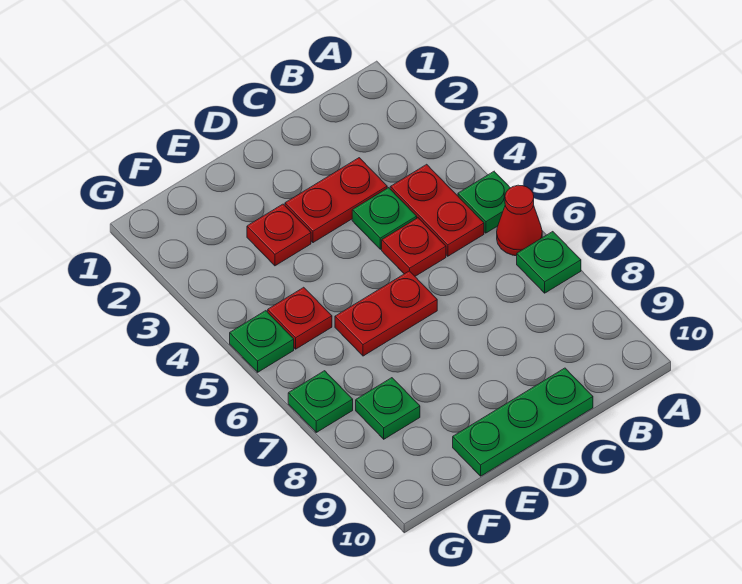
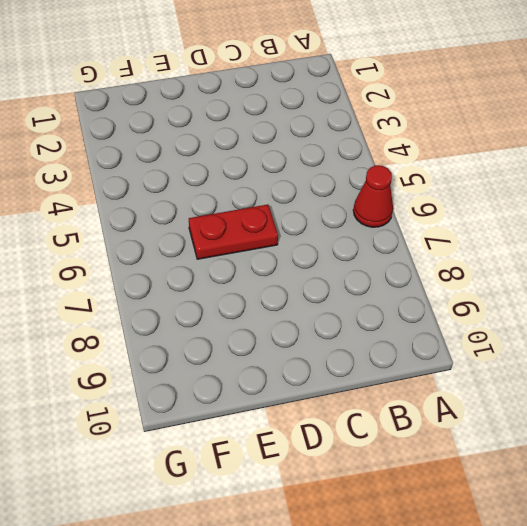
none -> green 1x1 plate [458,172,510,233]
none -> green 1x1 plate [517,232,581,293]
none -> red 1x2 plate [390,164,484,256]

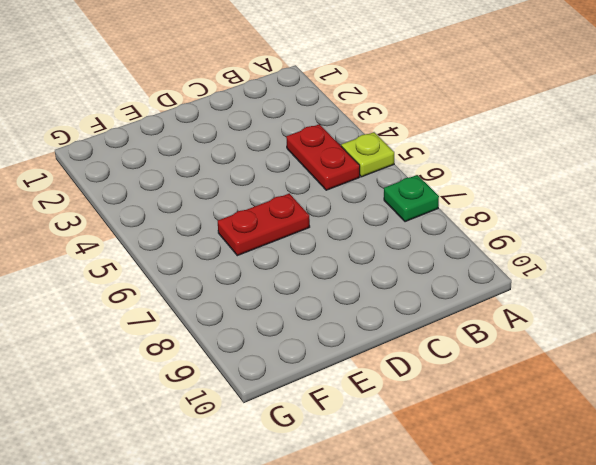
lime 1x1 plate [341,132,394,177] -> green 1x1 plate [458,172,510,233]
none -> red 1x1 cone [497,185,542,256]
none -> red 1x2 plate [285,158,387,243]
none -> green 1x1 plate [352,188,417,249]

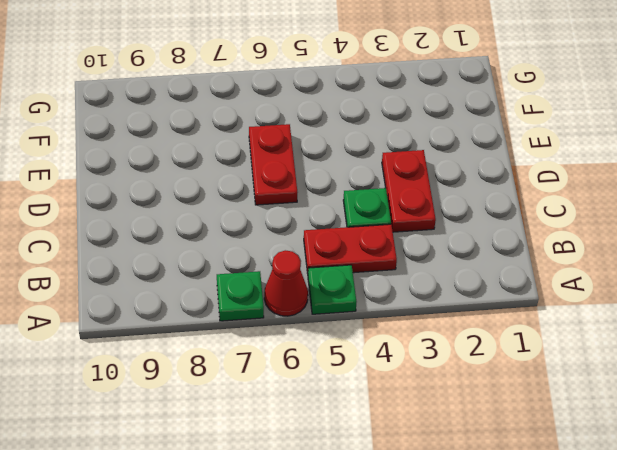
none -> red 1x1 plate [382,218,446,276]
none -> green 1x3 plate [453,368,593,476]
none -> red 1x1 plate [247,204,311,266]

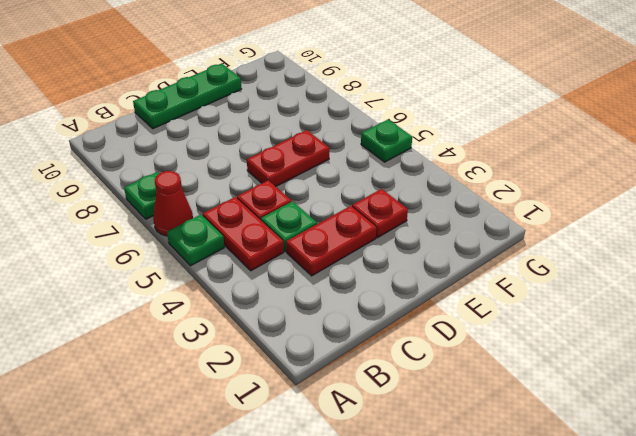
none -> red 1x1 plate [268,287,332,349]
none -> green 1x1 plate [356,378,420,439]
none -> green 1x1 plate [288,371,353,432]

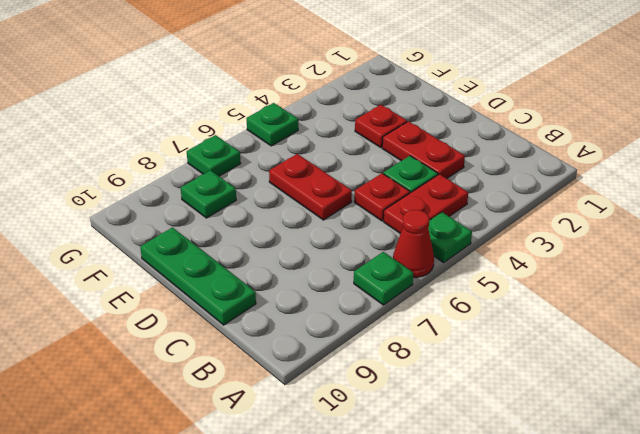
none -> red 1x1 plate [268,287,332,349]

